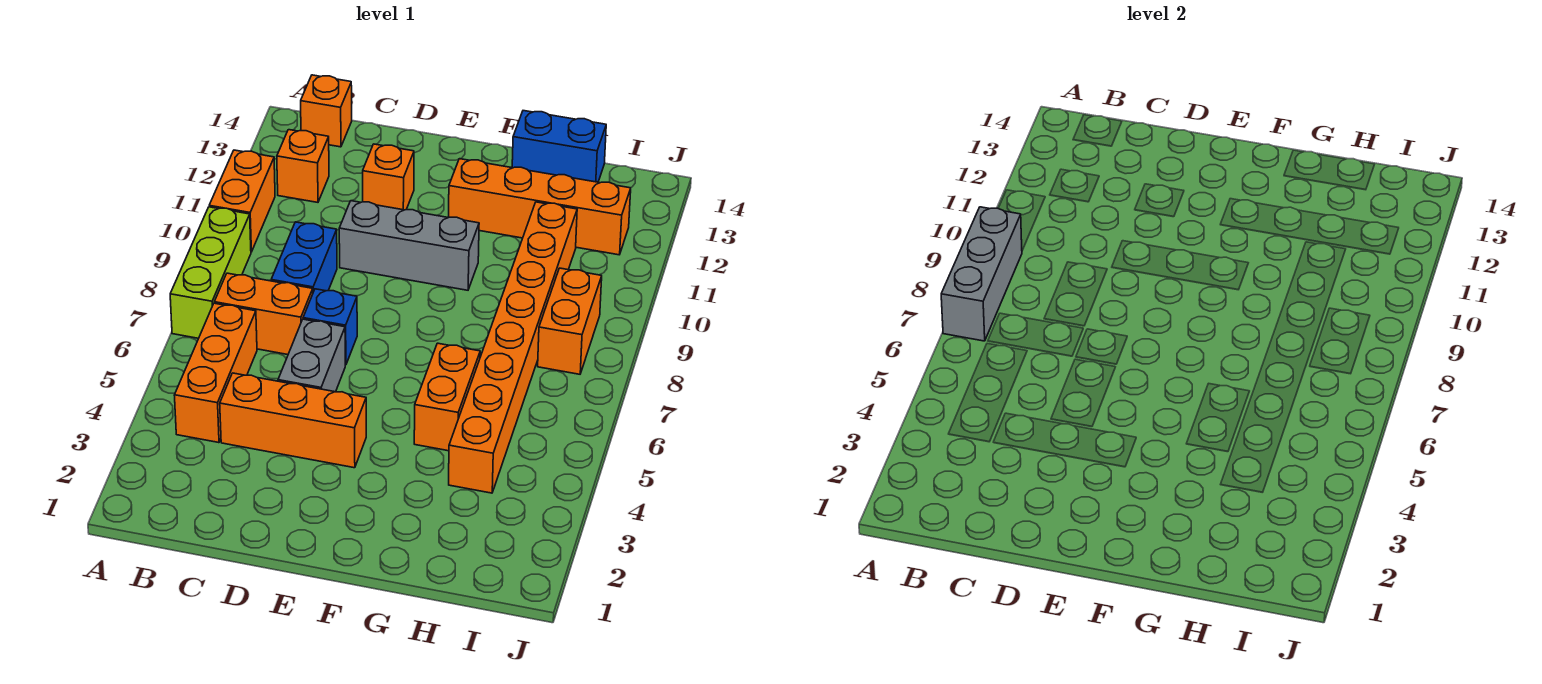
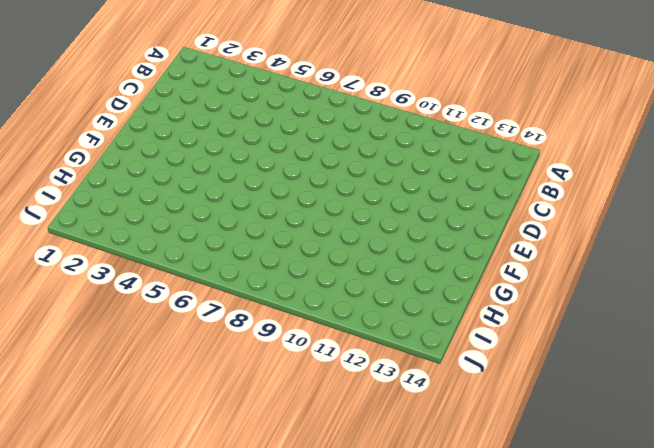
none -> lime 1x3 brick [170,207,251,338]
none -> orange 1x2 brick [209,150,275,252]
none -> orange 1x3 brick [174,303,257,443]

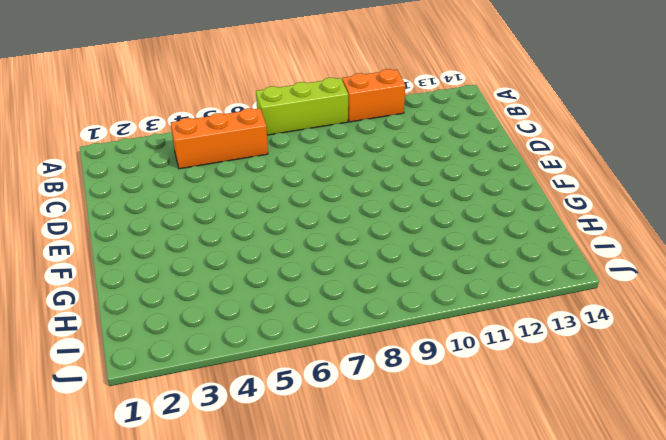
none -> orange 1x2 brick [214,273,313,355]
none -> orange 1x1 brick [277,130,329,202]
none -> orange 1x1 brick [301,75,352,147]

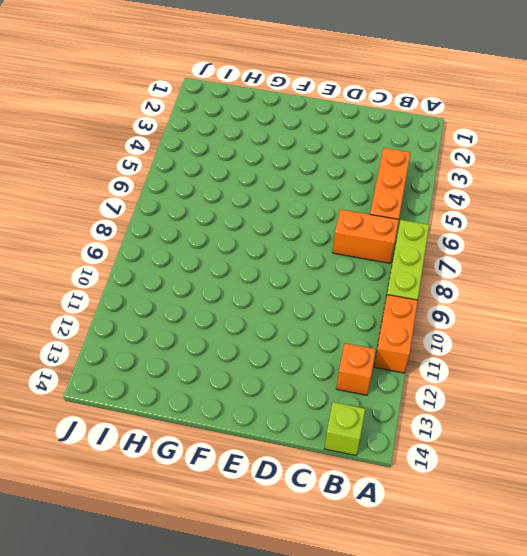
lime 1x1 brick [325,402,365,455] -> orange 1x1 brick [301,75,352,147]
none -> orange 1x3 brick [220,373,366,468]
none -> blue 1x2 brick [271,222,337,292]
none -> grey 1x2 brick [278,319,345,392]

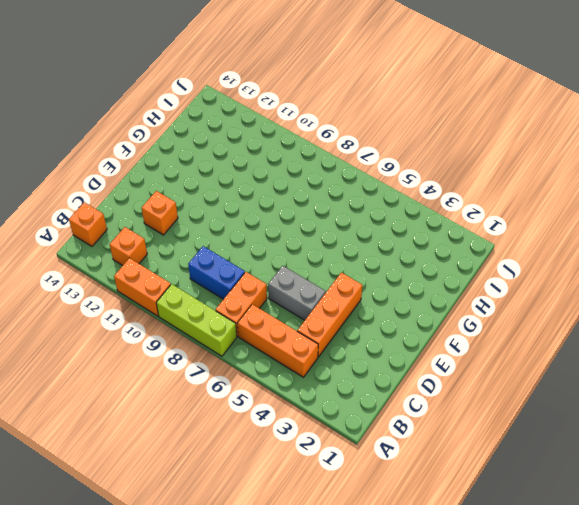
none -> blue 1x1 brick [303,289,357,365]
none -> grey 1x3 brick [339,201,479,290]
none -> orange 1x4 brick [449,159,631,255]

